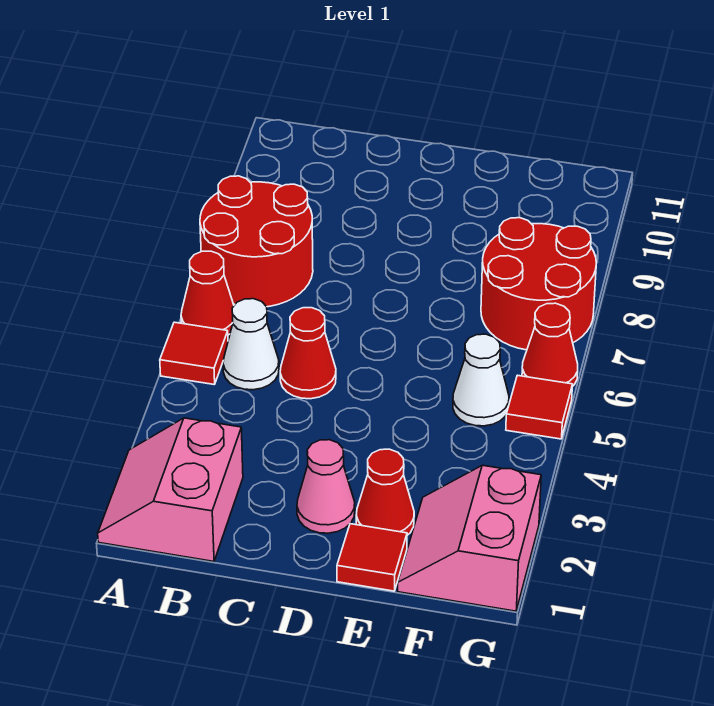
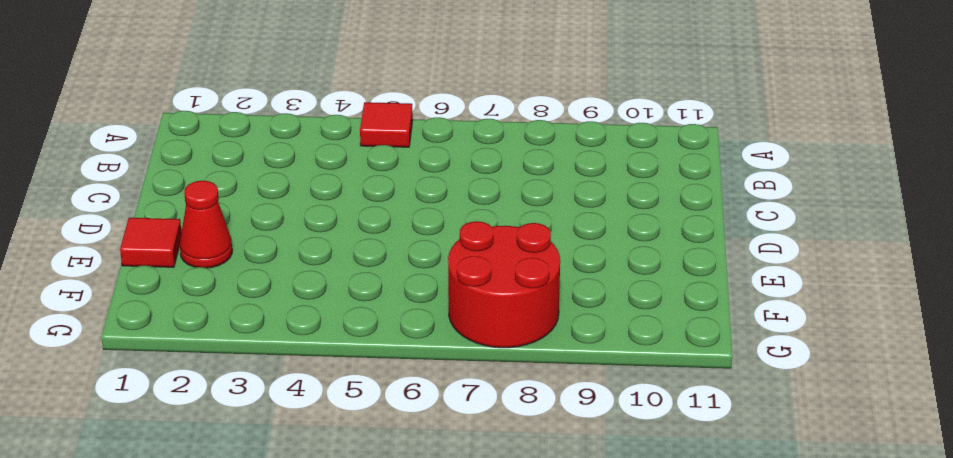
none -> pink 2x2 slope [98,418,243,562]
none -> red 1x1 cone [181,251,234,335]
none -> red 2x2 round brick [200,176,313,307]

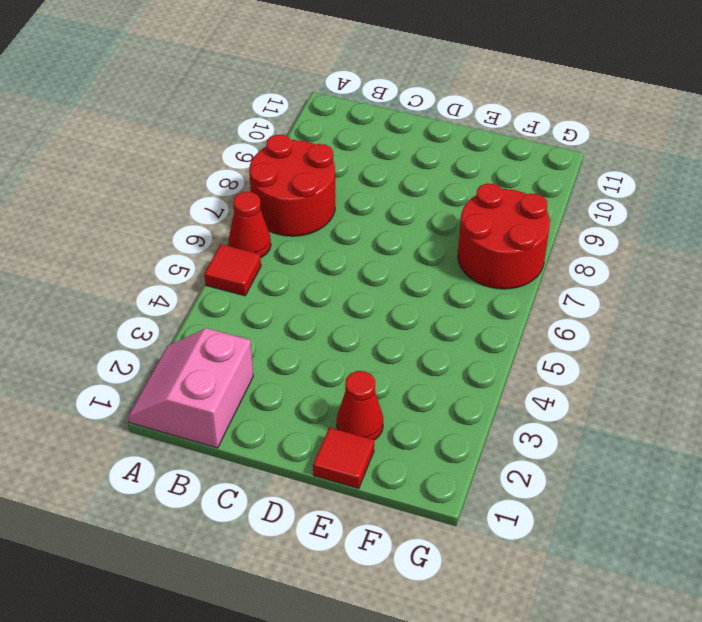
none -> white 1x1 cone [223,299,279,390]
none -> red 1x1 cone [280,308,336,399]
none -> pink 1x1 cone [297,440,355,533]

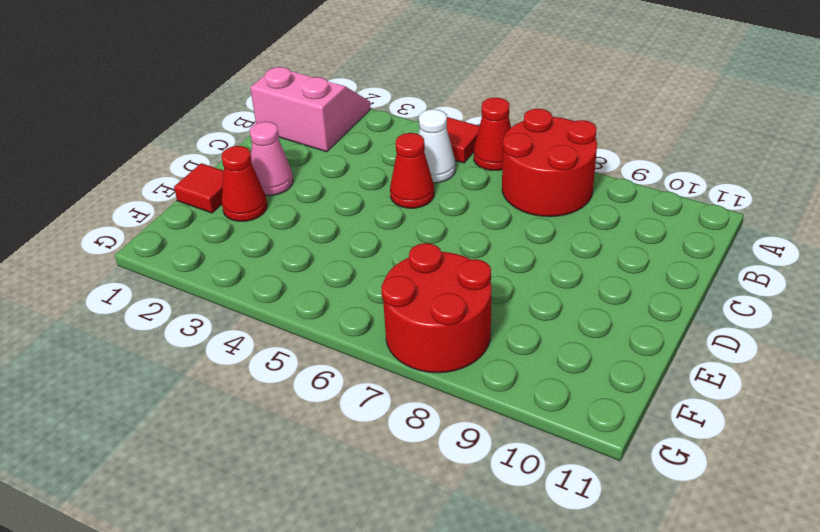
none -> pink 2x2 slope [398,465,541,611]
none -> white 1x1 cone [453,334,509,426]
none -> red 1x1 tile [506,375,573,439]

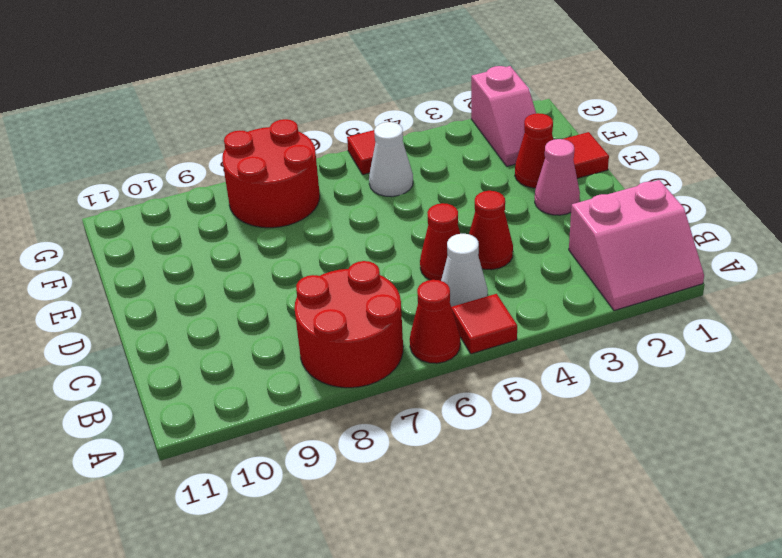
red 1x1 cone [469,191,513,270] -> red 1x1 cone moved to [522,303,578,387]
pink 1x2 slope [471,66,536,166] -> pink 2x2 slope [398,465,541,611]

